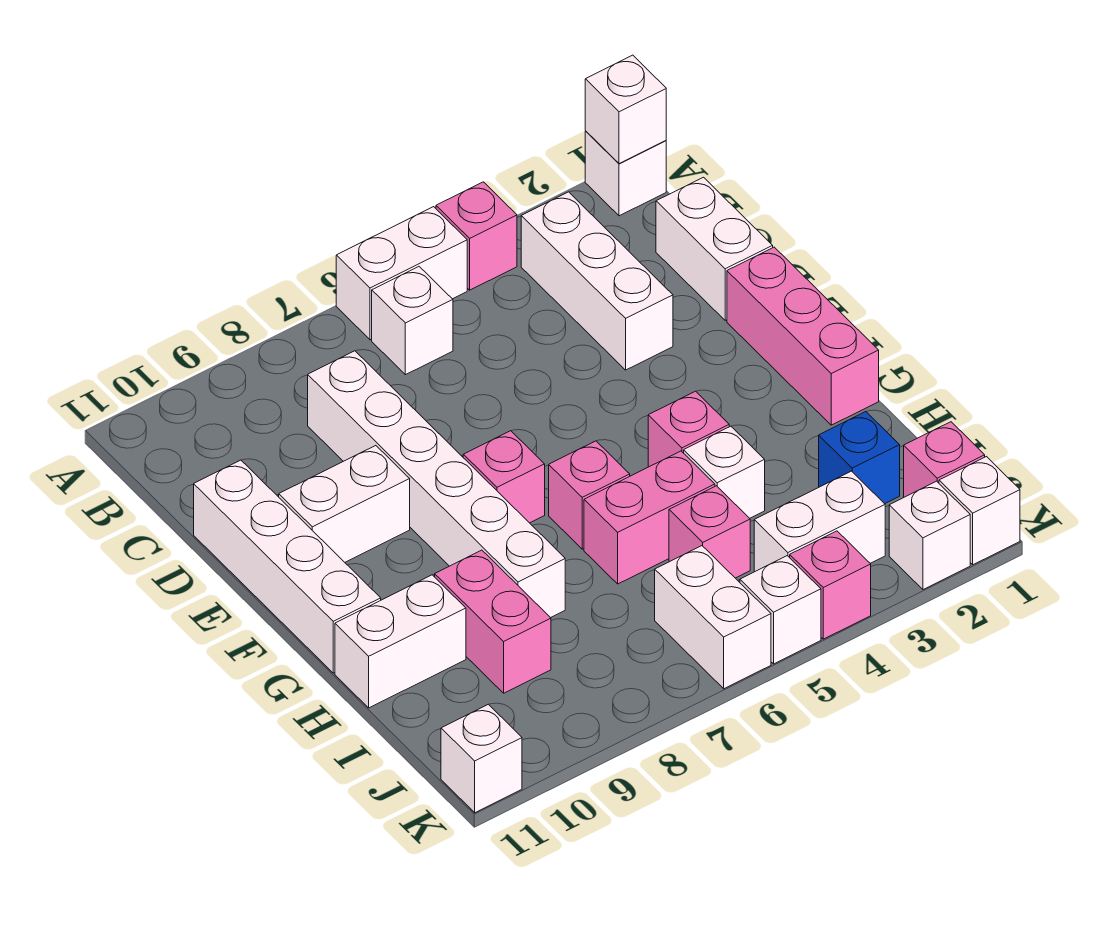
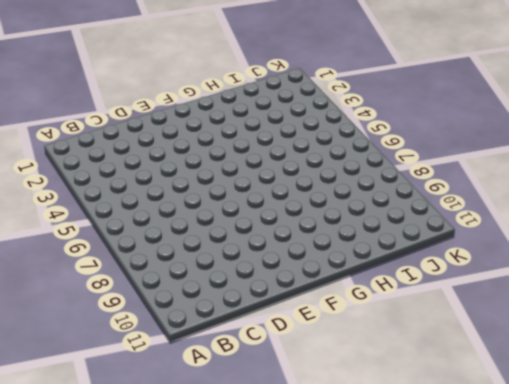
none -> white 1x1 brick [585,131,666,216]
none -> pink 1x1 brick [436,182,517,290]
none -> white 1x2 brick [336,207,467,340]

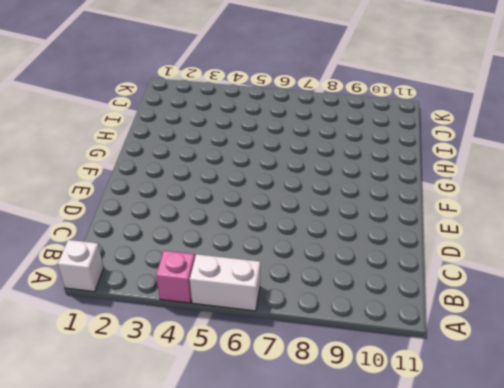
none -> white 1x3 brick [521,192,673,370]
none -> white 1x1 brick [372,267,453,375]
none -> white 1x2 brick [656,177,773,320]

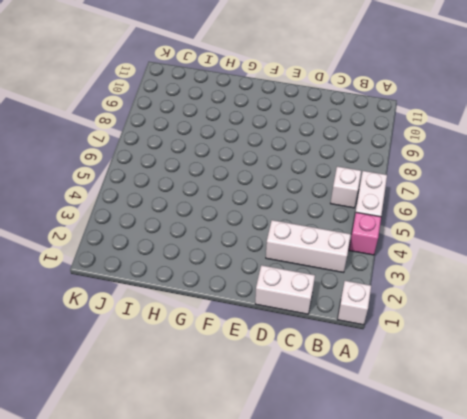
none -> white 1x6 brick [308,351,565,618]
none -> white 1x4 brick [194,460,381,673]
none -> pink 1x3 brick [727,247,879,425]

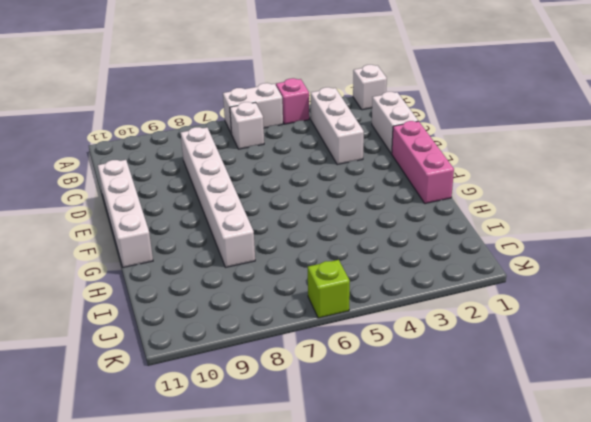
lime 1x1 brick [308,260,350,318] -> white 1x2 brick [655,546,771,689]
none -> white 1x2 brick [279,446,410,562]
none -> pink 1x1 brick [463,431,545,523]
none -> pink 1x1 brick [648,391,729,467]

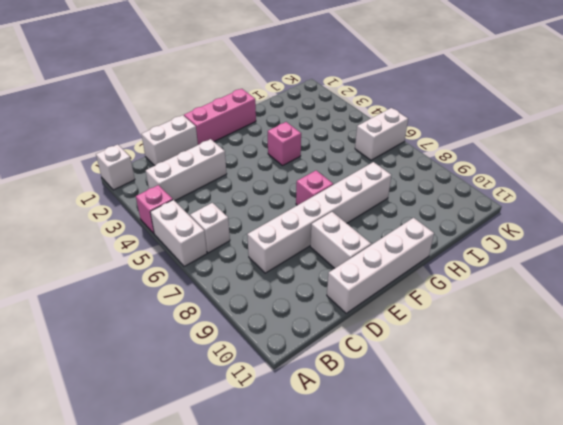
none -> pink 1x1 brick [549,441,630,549]
none -> white 1x1 brick [684,426,765,518]
none -> pink 1x2 brick [584,451,715,584]

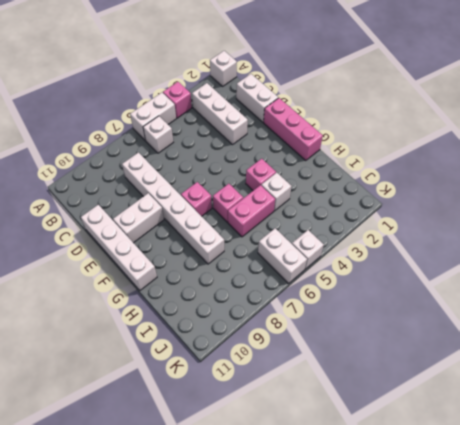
none -> pink 1x2 brick [435,550,551,693]
none -> white 1x2 brick [335,575,466,708]
none -> blue 1x1 brick [819,412,900,504]

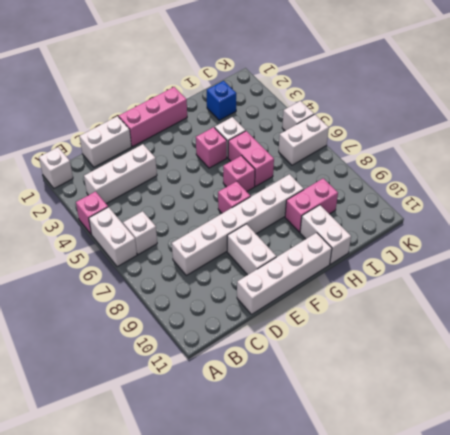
none -> pink 1x1 brick [669,486,750,578]
none -> pink 1x1 brick [904,422,985,497]
none -> white 1x2 brick [754,471,885,571]

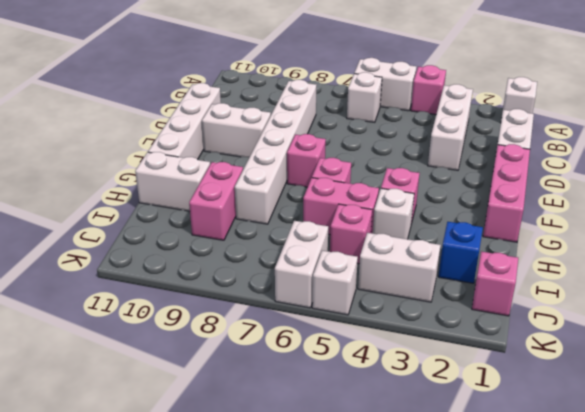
none -> white 1x1 brick [939,457,1020,565]
none -> white 1x1 brick [889,481,970,590]
none -> pink 1x1 brick [790,531,871,639]

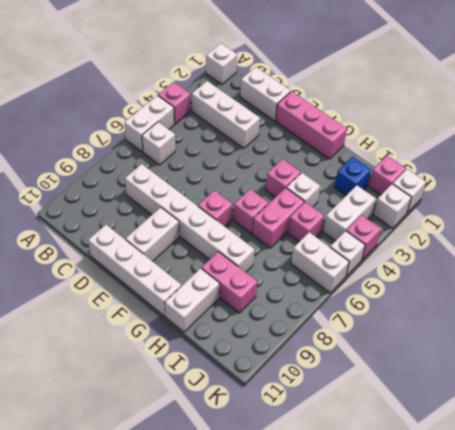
none -> white 1x1 brick [441,704,522,813]
none -> white 1x1 brick [585,55,666,164]

